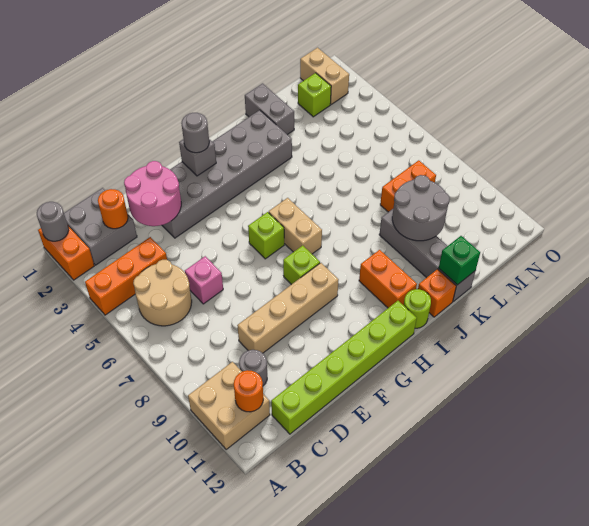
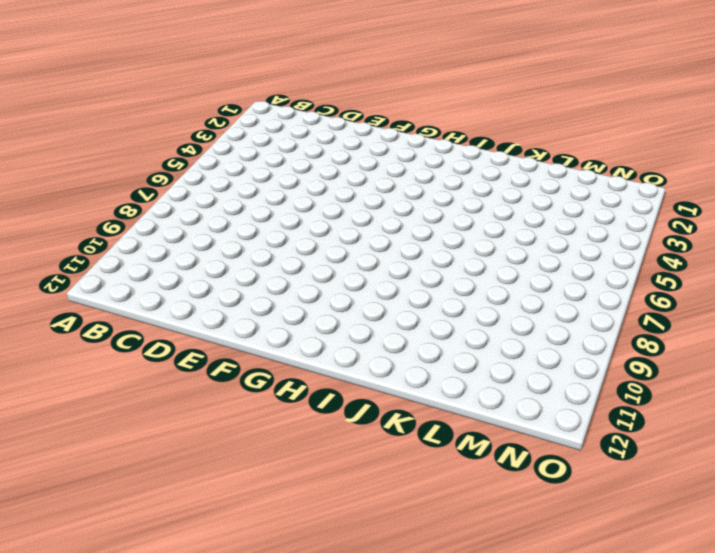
none -> orange 1x2 brick [38,226,94,280]
none -> orange 1x3 brick [85,237,167,315]
none -> tan 2x2 brick [188,362,270,449]

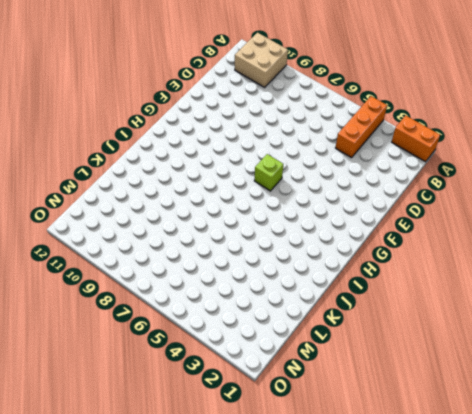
none -> grey 2x2 brick [64,188,137,265]
none -> tan 2x2 round brick [133,260,192,326]
none -> grey 1x1 round brick [239,350,267,386]

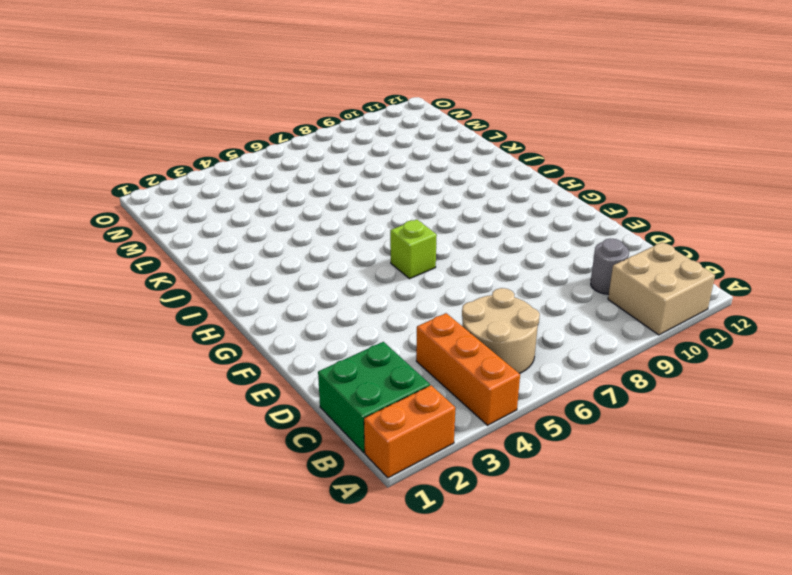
green 2x2 brick [318,342,430,453] -> grey 2x2 brick [64,188,137,265]
none -> lime 1x6 brick [271,301,417,434]
none -> pink 1x1 brick [185,256,223,304]
none -> tan 1x4 brick [237,263,338,353]

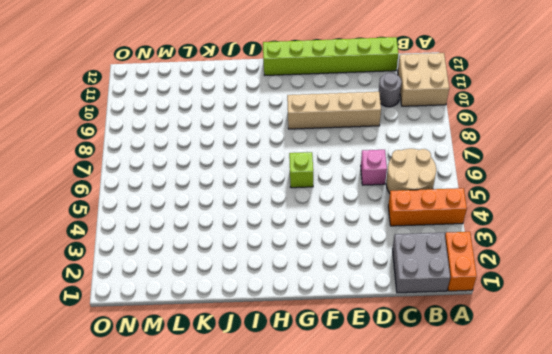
none -> grey 2x6 brick [162,110,292,238]
none -> lime 1x1 brick [283,246,320,285]
none -> tan 1x2 brick [269,198,322,254]

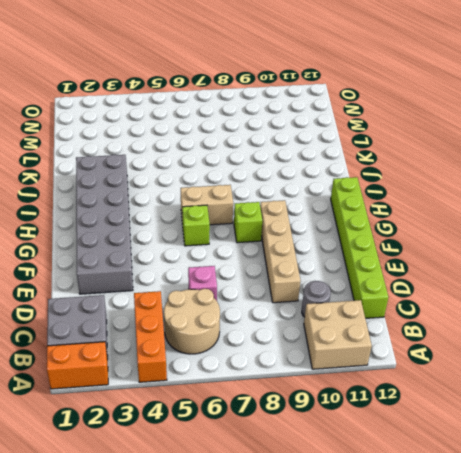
none -> orange 1x2 brick [359,250,417,308]
none -> lime 1x1 round brick [404,289,431,328]
none -> orange 1x1 brick [418,269,456,317]

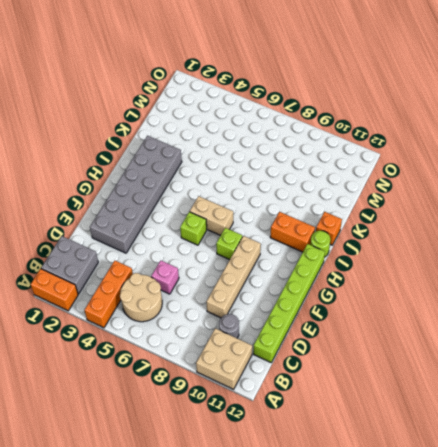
none -> grey 1x2 brick [245,83,294,135]
none -> grey 1x4 brick [379,209,475,301]
none -> orange 1x2 brick [380,160,436,212]

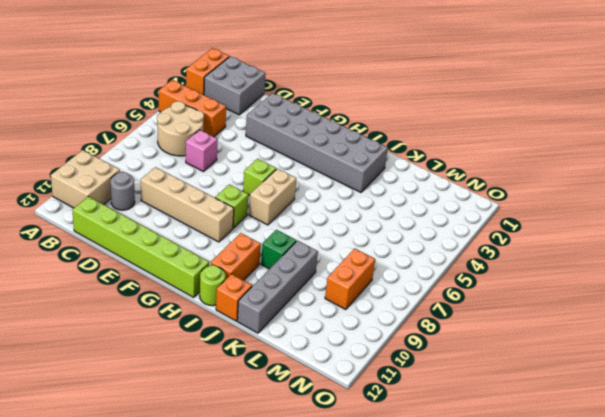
green 1x1 brick [261,230,296,269] -> green 1x1 brick moved to [439,236,480,285]
orange 1x2 brick [325,248,375,310] -> orange 1x2 brick turned to [380,160,436,212]
none -> grey 1x2 brick [245,83,294,135]
none -> lime 1x1 brick [298,73,331,117]
none -> tan 1x2 brick [300,48,349,104]

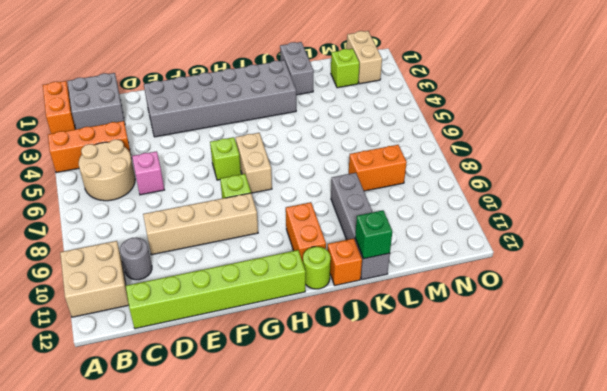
none -> grey 1x1 round brick [37,202,69,241]
none -> orange 1x1 round brick [234,370,263,412]
none -> orange 1x1 round brick [98,189,128,229]

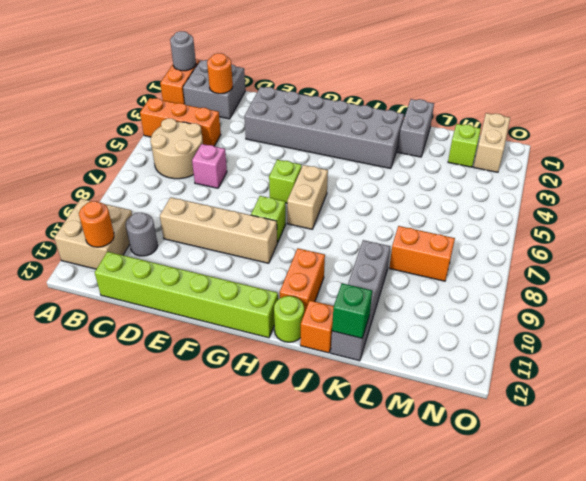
none -> pink 2x2 round brick [124,161,181,226]
none -> grey 1x1 brick [179,139,216,176]
none -> grey 2x2 round brick [392,175,450,241]

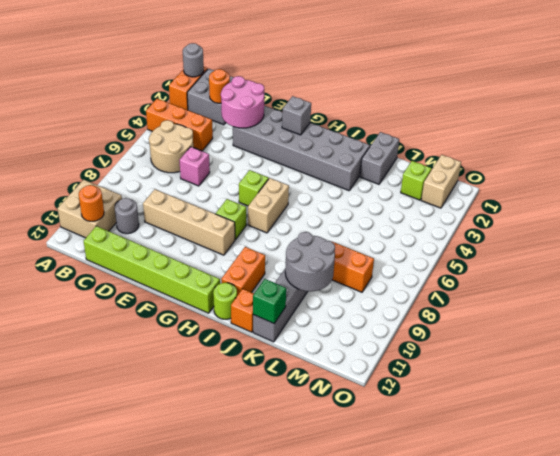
none -> grey 1x1 round brick [181,113,209,153]

